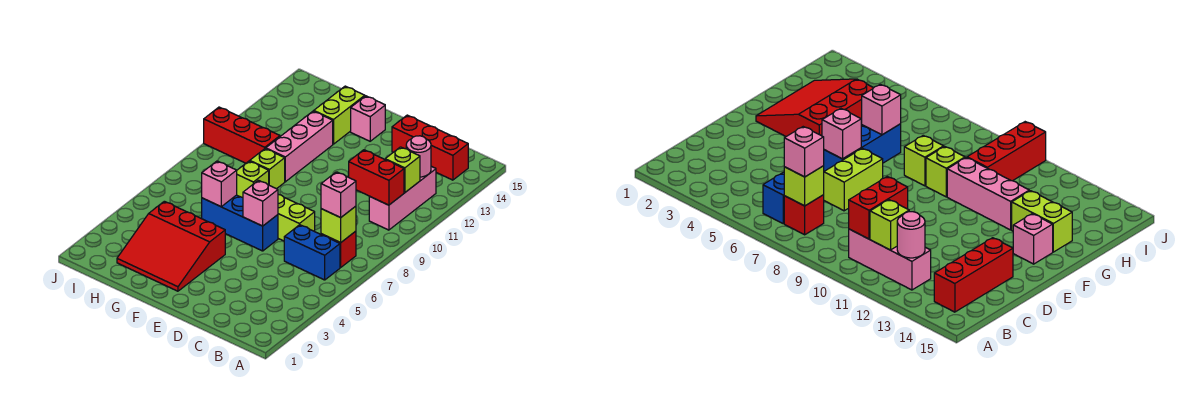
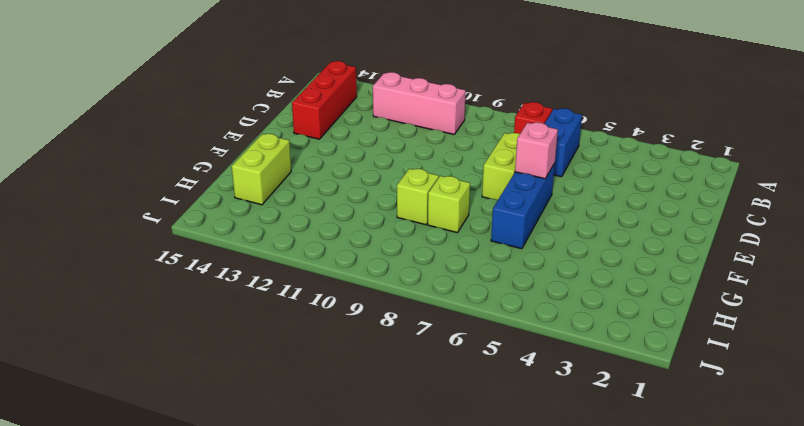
lime 1x2 brick [232,134,291,205] -> lime 1x2 brick turned to [314,86,365,144]
none -> red 3x3 slope [117,201,225,291]
none -> pink 1x1 brick [351,96,385,141]
none -> pink 1x3 brick [266,111,333,182]

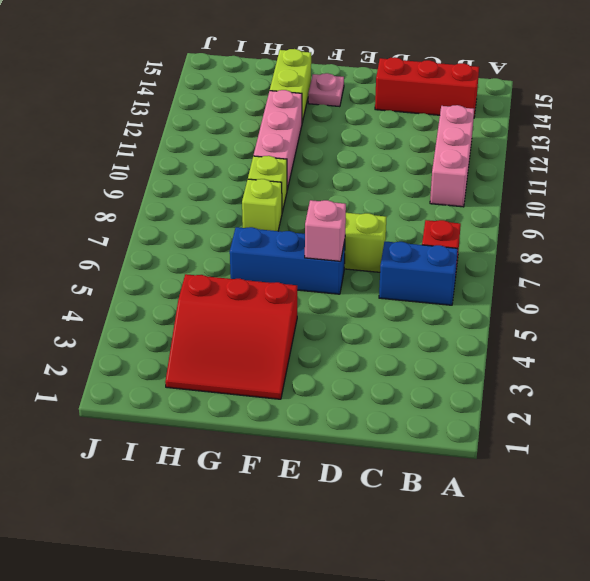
pink 1x1 plate [308,73,344,107] -> pink 1x1 brick [351,96,385,141]
none -> red 1x3 brick [204,107,280,163]
none -> lime 1x1 brick [321,206,356,243]
none -> red 1x2 brick [349,150,404,205]

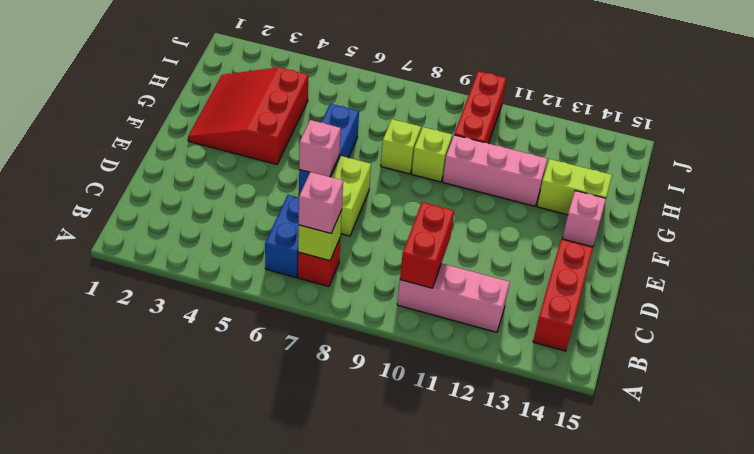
none -> lime 1x1 brick [385,147,420,193]
none -> pink 1x1 round brick [406,136,431,177]
none -> pink 1x1 brick [202,161,237,207]

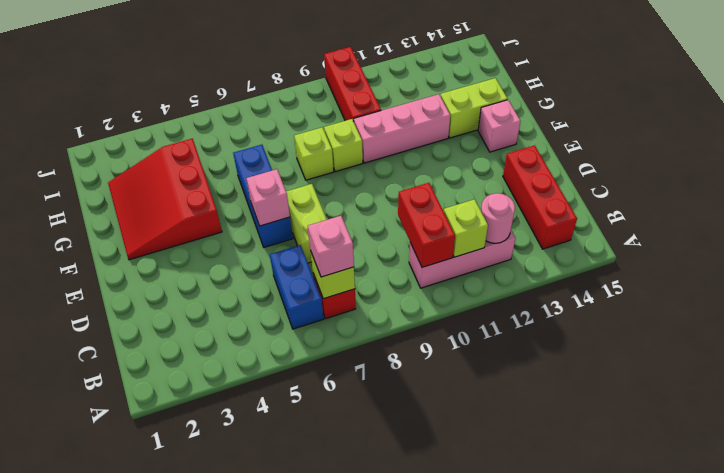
none -> pink 1x1 brick [202,161,237,207]

